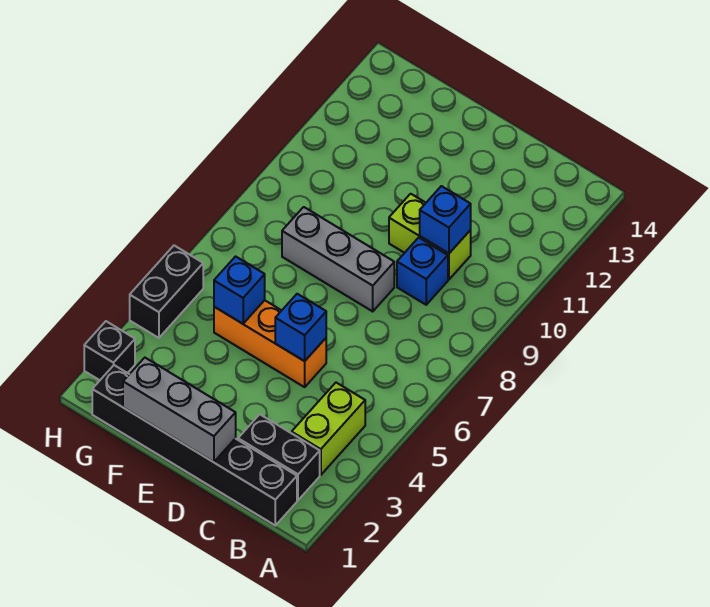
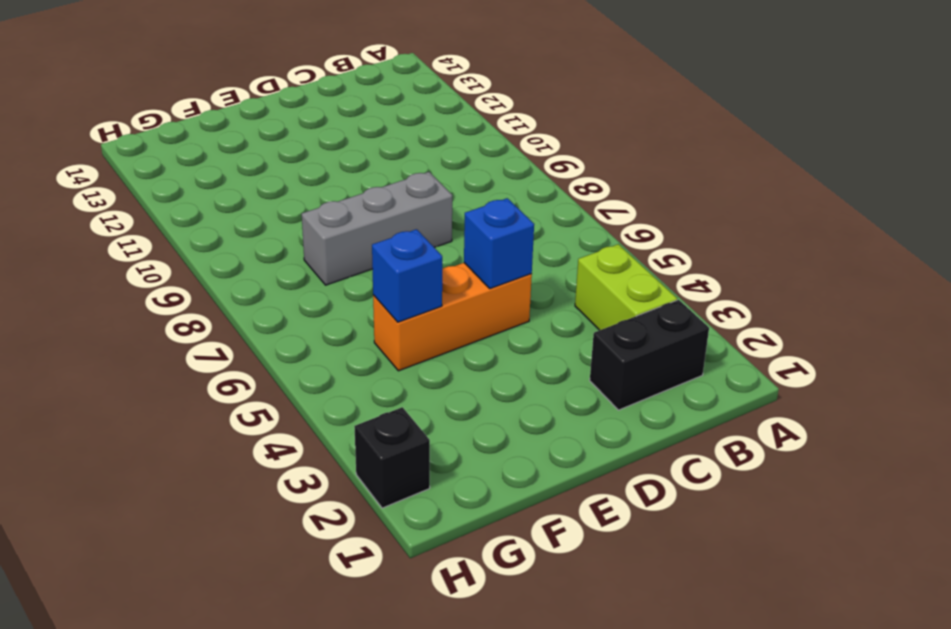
none -> black 1x6 brick [92,365,297,525]
none -> blue 1x1 brick [397,238,448,305]
none -> lime 1x2 brick [389,194,471,280]

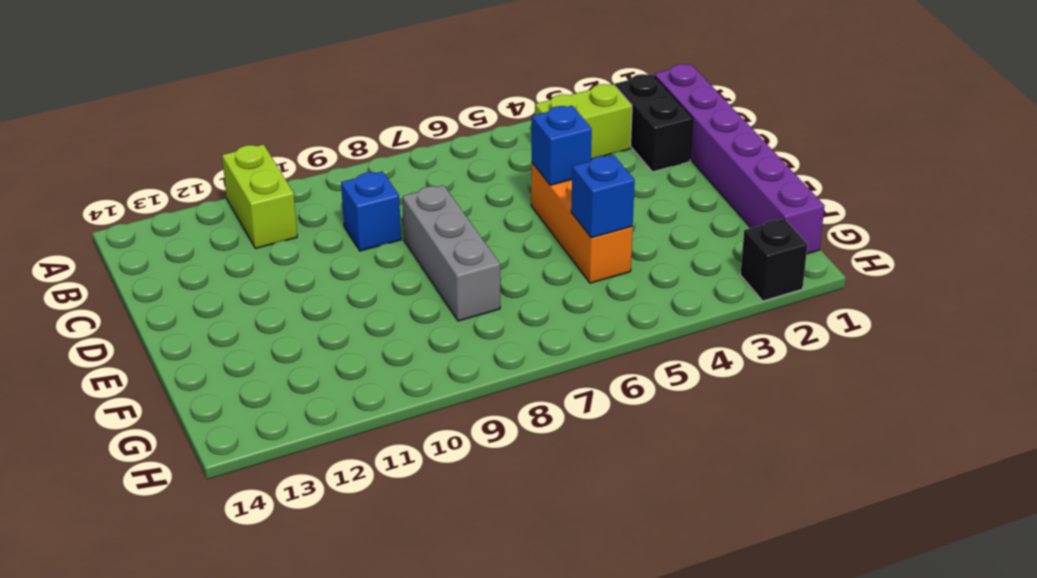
lime 1x2 brick [222,145,297,248] -> lime 1x2 brick moved to [389,194,471,280]
purple 1x6 brick [654,64,825,254] -> black 1x6 brick [92,365,297,525]
none -> black 1x2 brick [130,246,203,338]
none -> blue 1x1 brick [420,186,471,253]
none -> grey 1x3 brick [123,358,236,462]

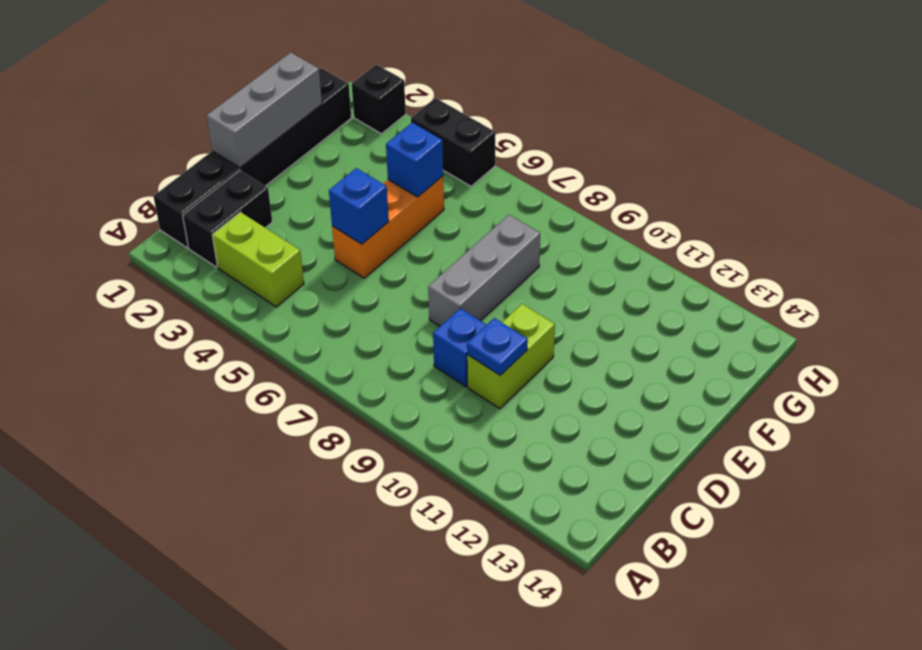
blue 1x1 plate [467,318,528,375] -> blue 1x1 brick [420,186,471,253]

